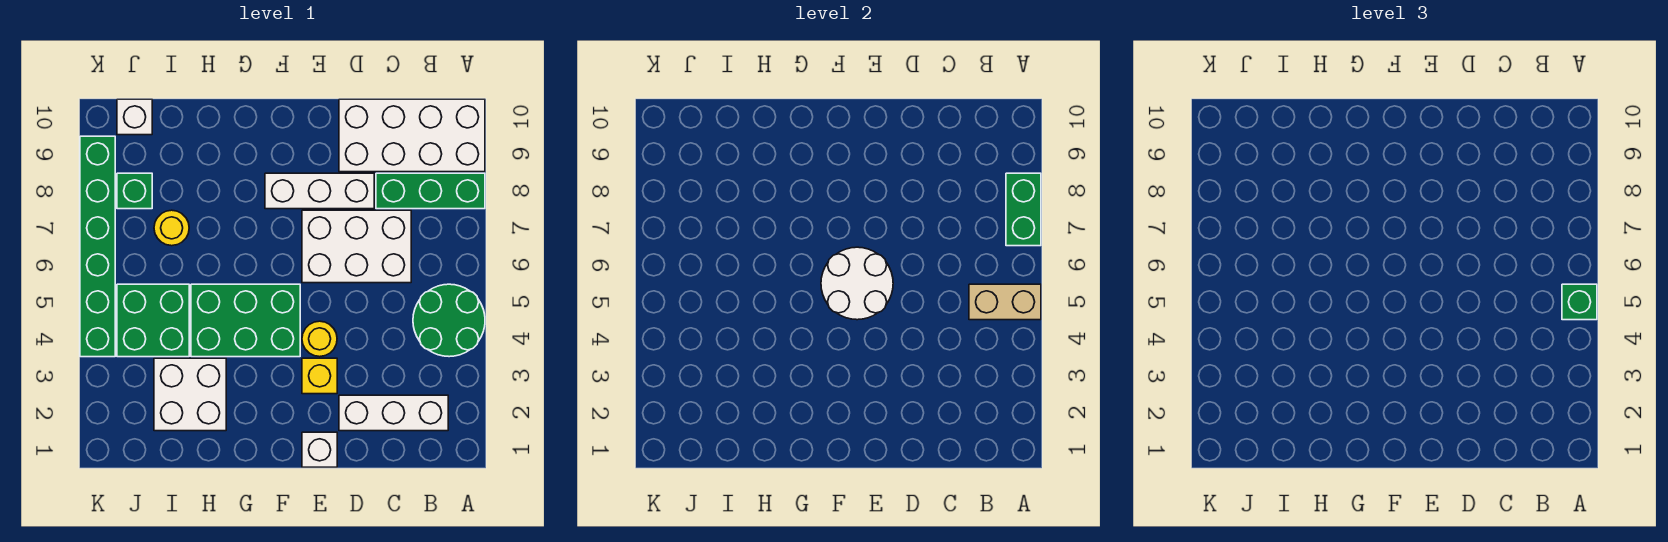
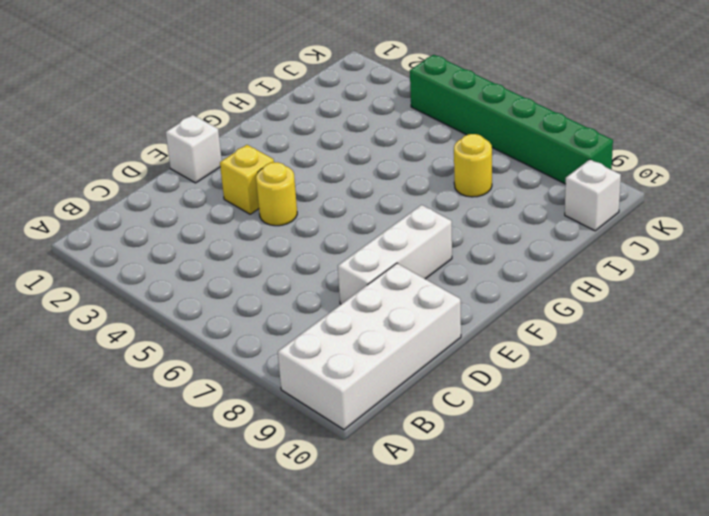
none -> green 2x2 round brick [413,284,485,357]
none -> green 1x3 brick [376,173,485,209]
none -> white 1x3 brick [339,395,448,431]

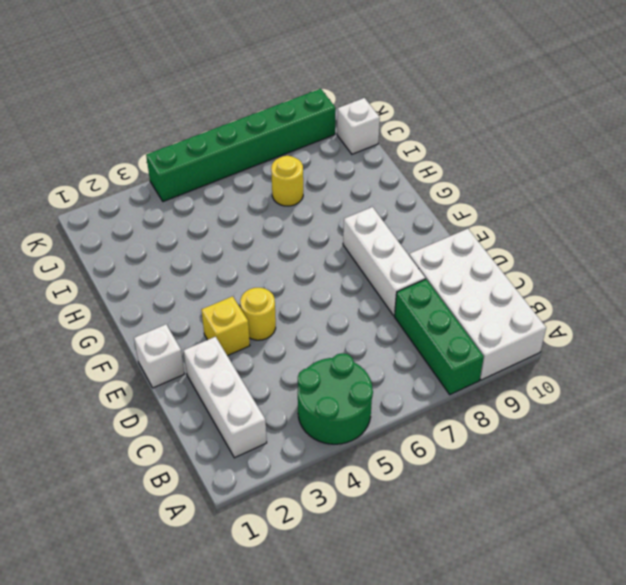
none -> white 2x3 brick [302,210,411,283]
none -> green 2x3 brick [191,284,300,357]
none -> white 2x2 brick [154,358,226,431]

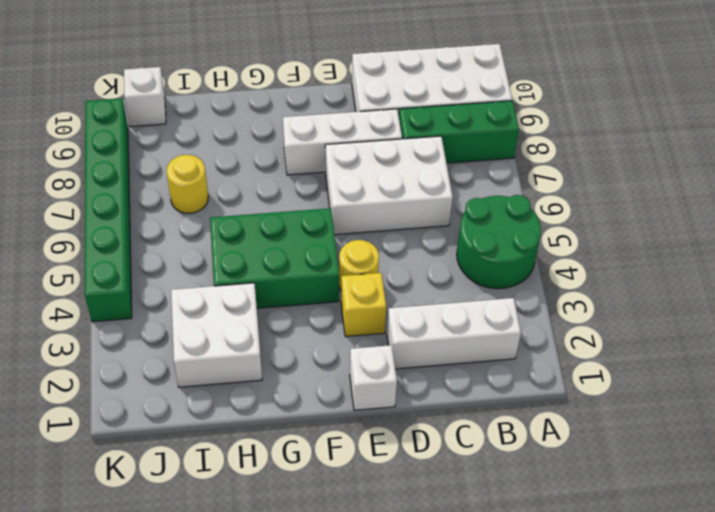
none -> green 2x2 brick [117,284,189,357]
none -> green 1x1 brick [117,173,152,209]
none -> tan 1x2 brick [969,284,1041,320]

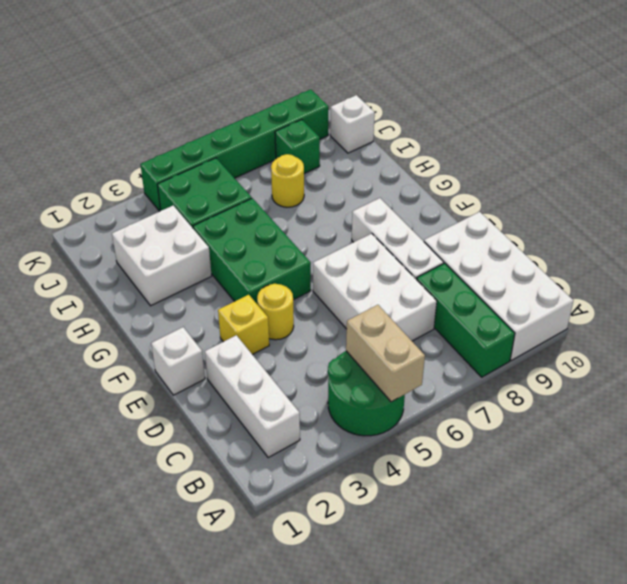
none -> green 1x2 brick [1006,173,1041,246]
none -> white 2x2 round brick [821,247,893,320]
none -> green 1x1 brick [1562,284,1597,320]

